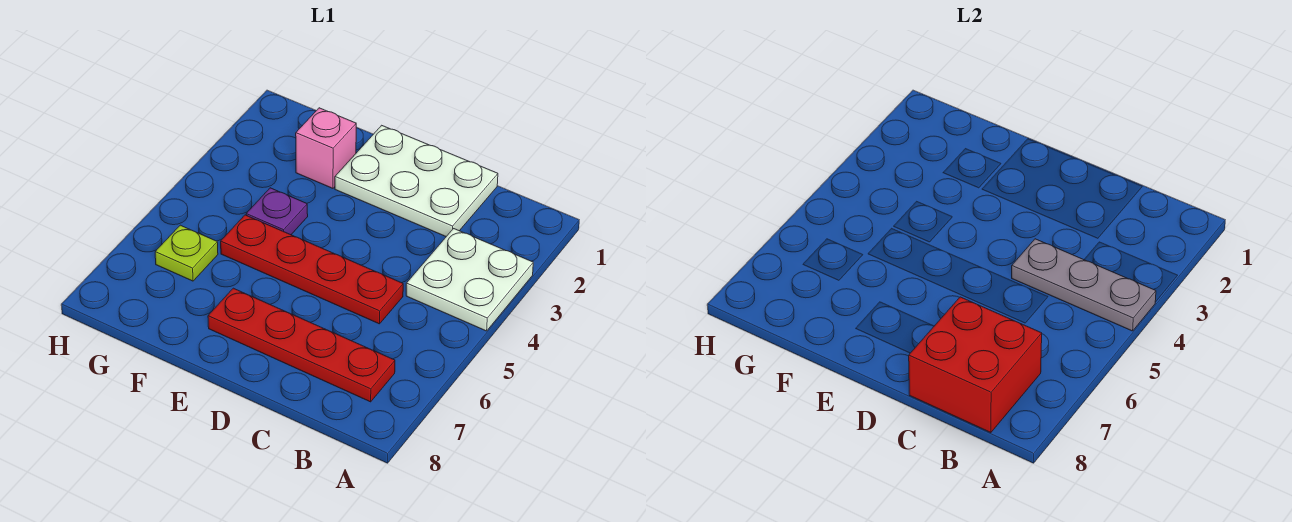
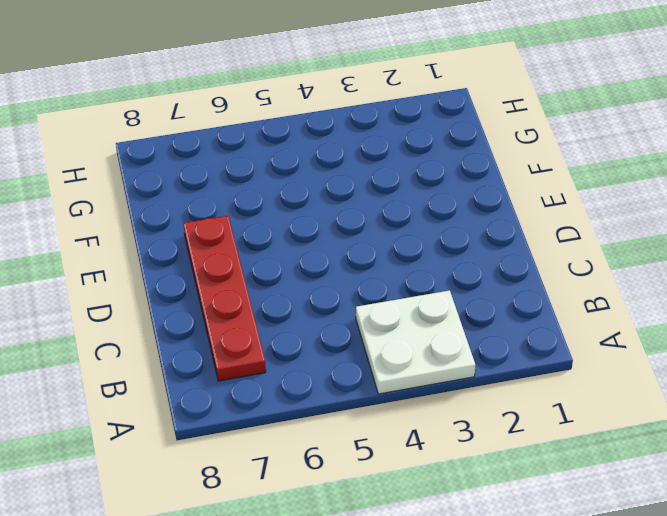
none -> white 2x3 plate [335,125,498,236]
none -> red 1x4 plate [221,215,403,324]

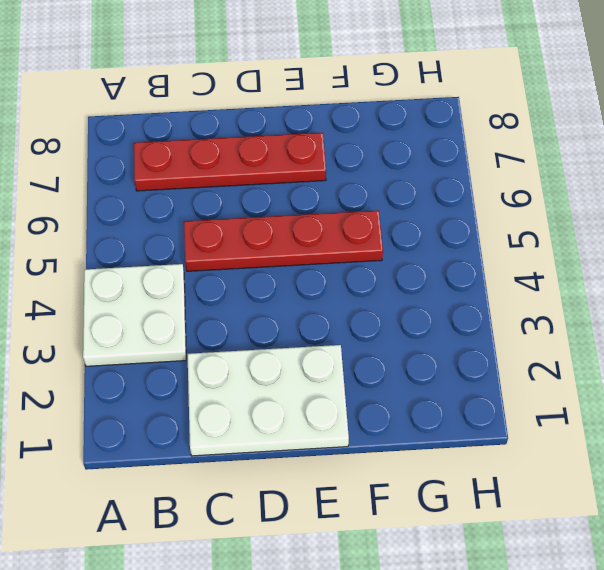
none -> pink 1x1 brick [296,108,357,188]
none -> purple 1x1 plate [246,188,308,235]

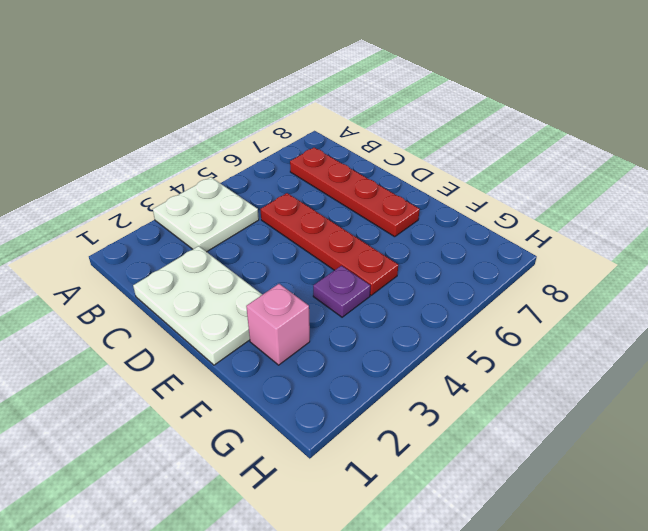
none -> lime 1x1 plate [155,225,218,281]
none -> grey 1x3 plate [1012,239,1156,331]

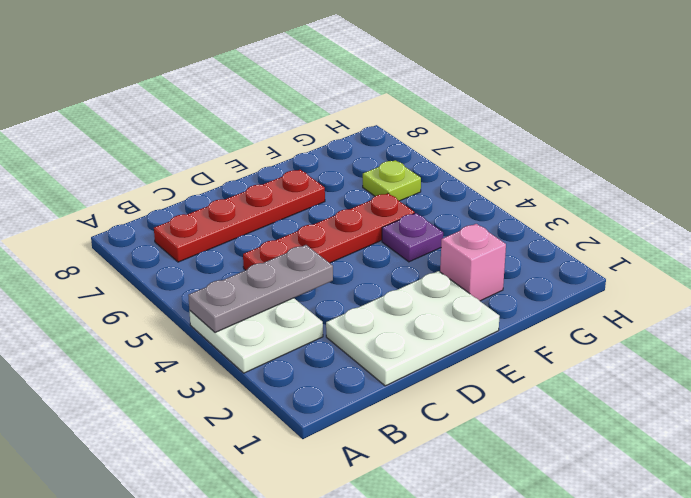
none -> red 2x2 brick [909,297,1042,433]

